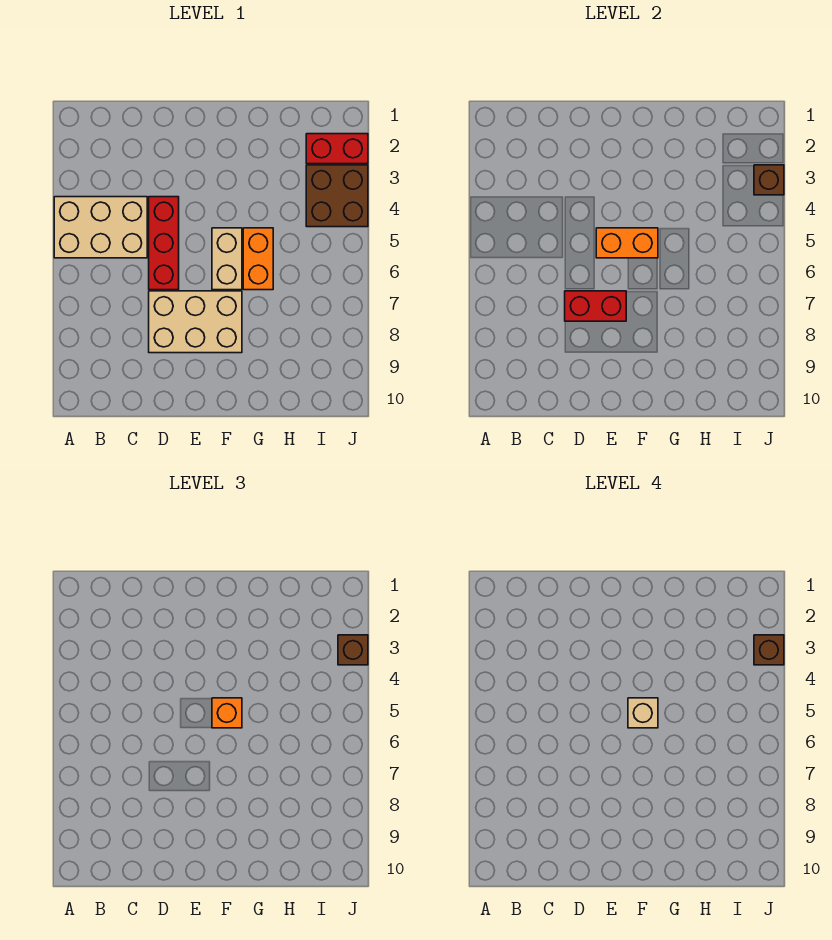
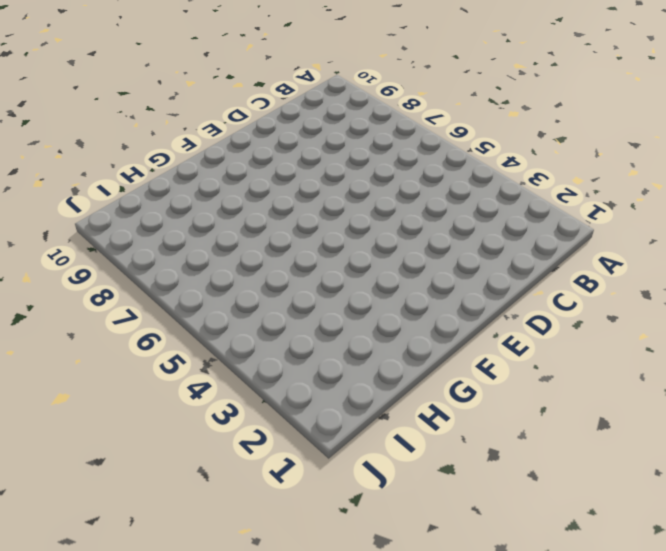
none -> tan 2x3 brick [54,197,147,258]
none -> red 1x3 brick [149,197,179,290]
none -> tan 2x3 brick [149,291,242,353]

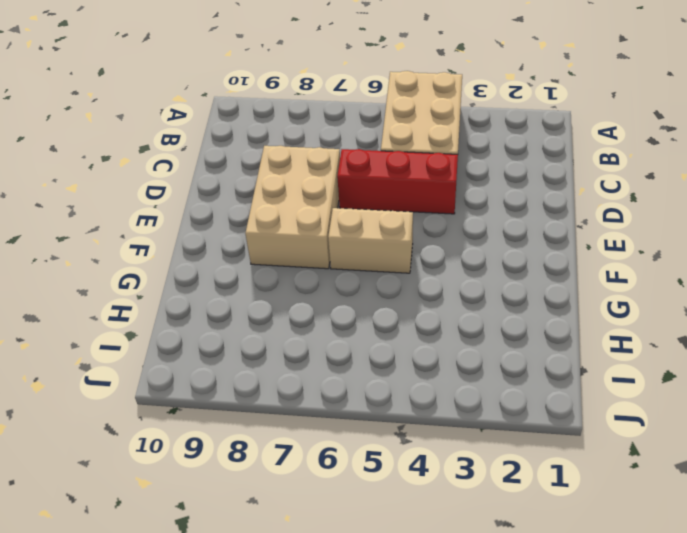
none -> orange 1x2 brick [243,228,273,290]
none -> red 1x2 brick [306,134,368,164]
none -> brown 2x2 brick [306,165,368,227]

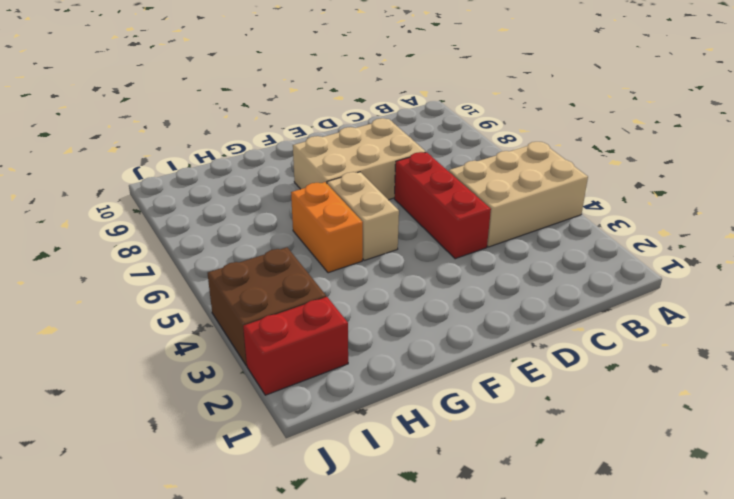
none -> red 1x2 brick [565,291,626,321]
none -> orange 1x2 brick [596,228,658,258]
none -> brown 1x1 brick [754,165,784,195]

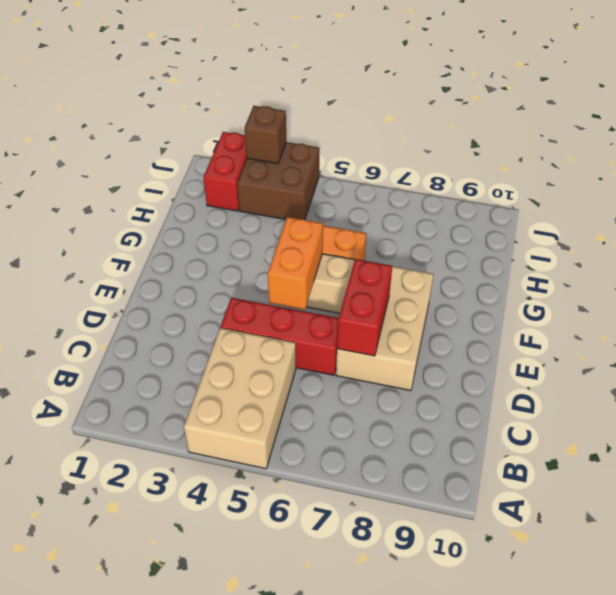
none -> orange 1x1 brick [212,698,242,728]
none -> brown 1x1 brick [338,635,368,665]
none -> tan 1x1 brick [628,698,658,728]

